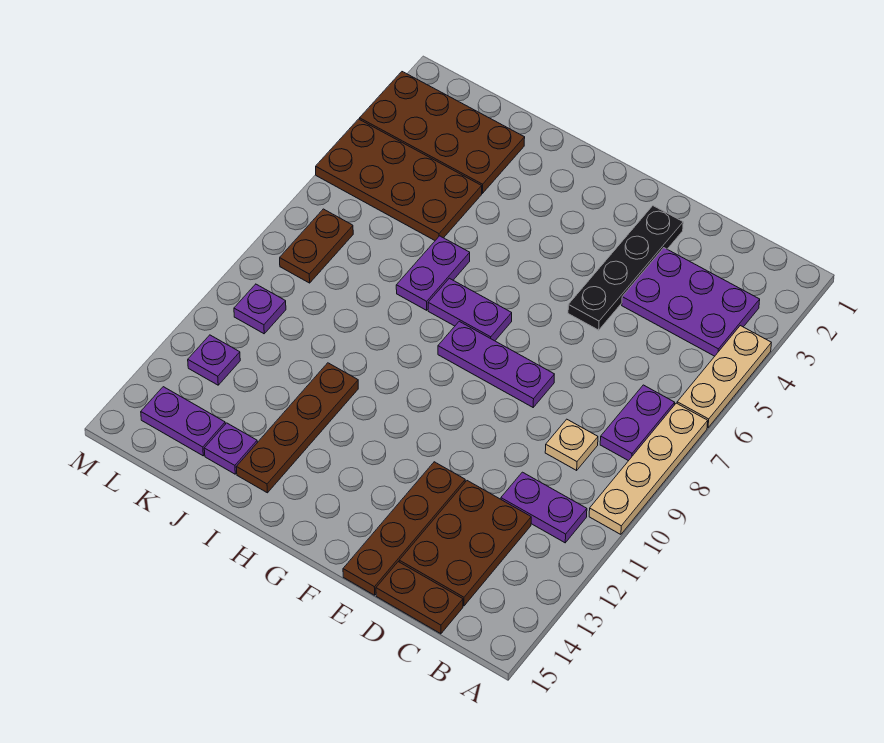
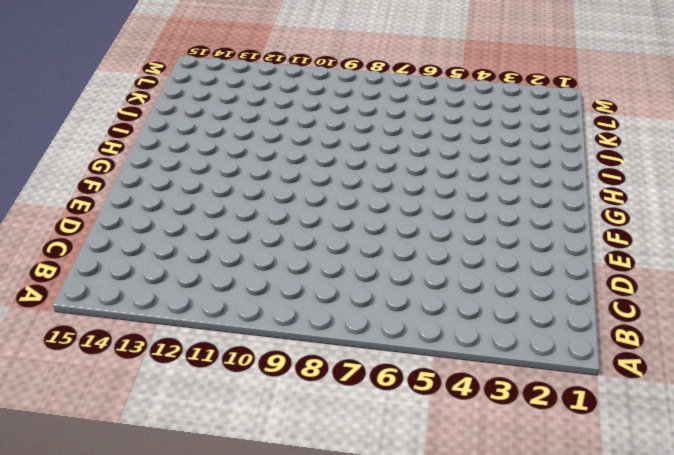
none -> tan 1x3 plate [677,326,771,428]
none -> tan 1x4 plate [589,403,708,534]
none -> purple 2x3 plate [622,248,760,356]

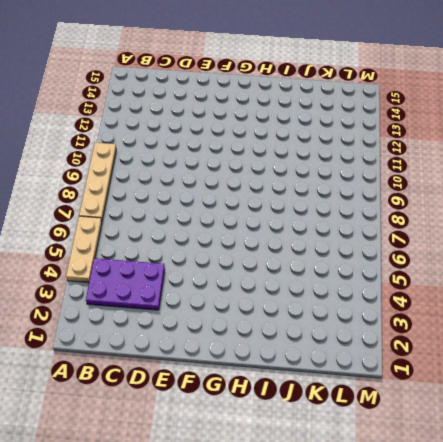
none -> purple 1x2 plate [600,385,675,461]
none -> purple 1x2 plate [501,472,587,543]
none -> tan 1x1 plate [545,419,598,470]

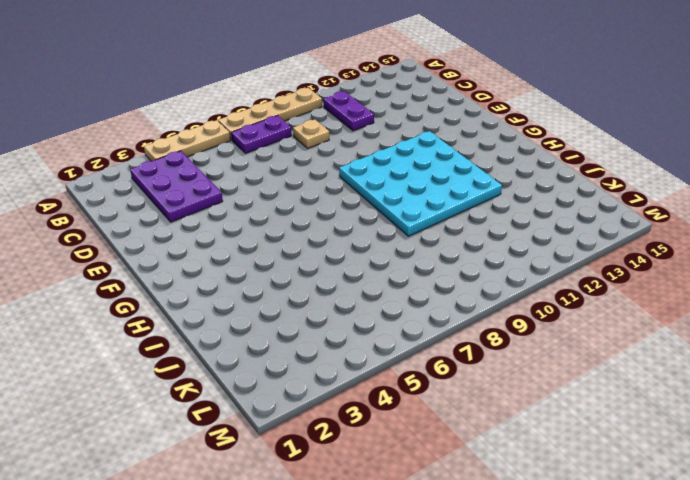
cyan 4x4 plate [339,131,502,236] -> brown 1x4 plate [236,363,358,493]
none -> brown 2x3 plate [399,481,531,606]
none -> brown 1x2 plate [376,562,463,634]
none -> black 1x4 plate [568,206,683,330]

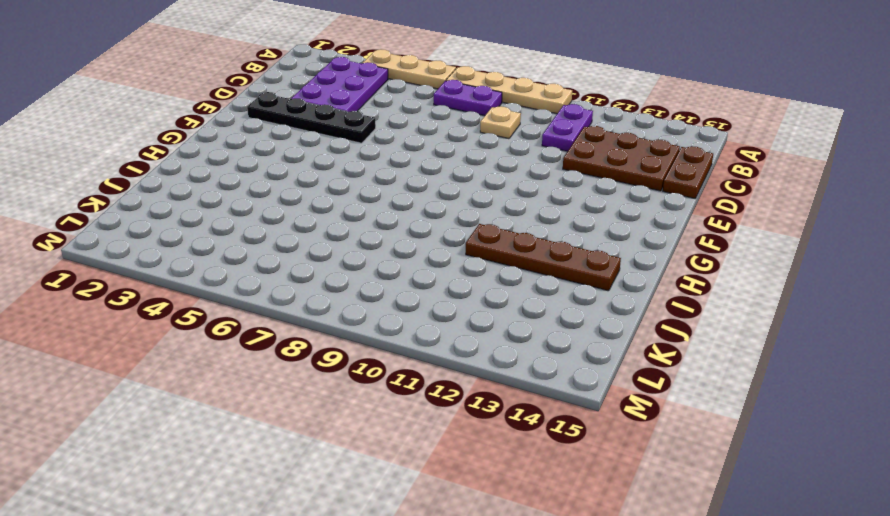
none -> purple 1x3 plate [438,321,554,407]
none -> brown 1x4 plate [343,462,465,595]
none -> purple 1x2 plate [428,278,512,341]

